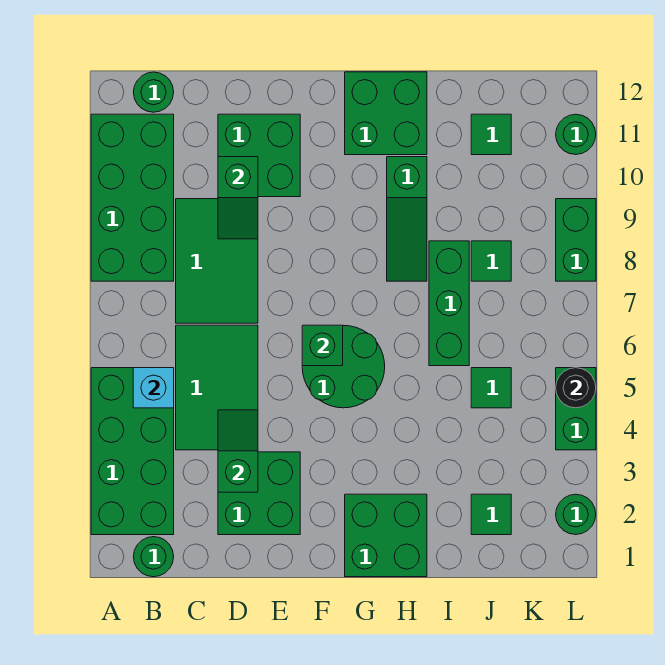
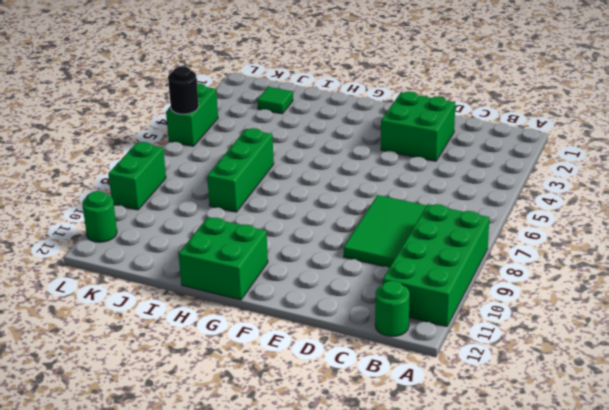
none -> green 2x4 brick [91,368,174,535]
none -> green 1x1 round brick [133,537,174,577]
none -> green 2x3 tile [176,325,258,450]

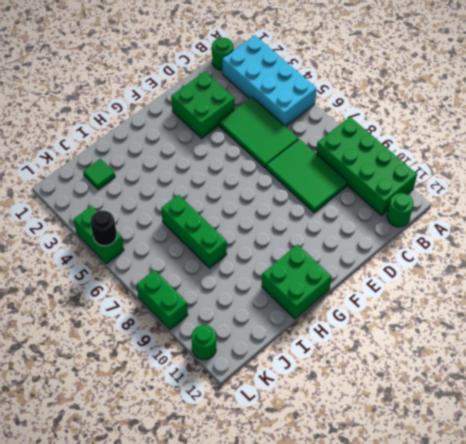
cyan 2x4 brick [223,35,317,127] -> green 2x4 brick [91,368,174,535]
none -> green 2x2 brick [218,114,300,197]
none -> green 2x2 round brick [302,326,385,408]
none -> green 2x2 brick [345,494,427,577]

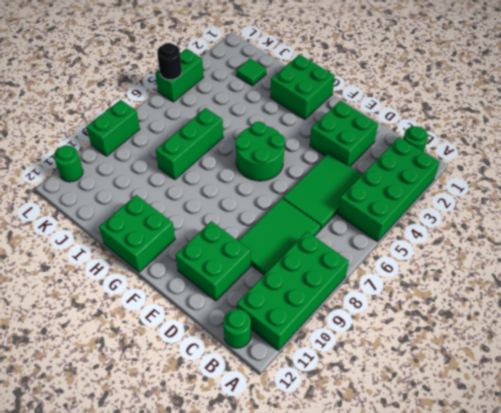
none -> green 1x3 slope [387,157,427,281]
none -> green 1x1 tile [471,368,511,408]
none -> green 1x1 tile [471,241,511,281]

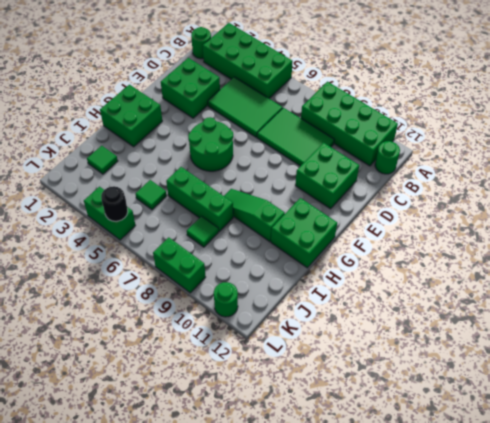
none -> green 1x1 tile [471,114,511,155]
none -> green 1x1 round brick [556,494,596,535]
none -> cyan 1x1 brick [133,368,174,408]

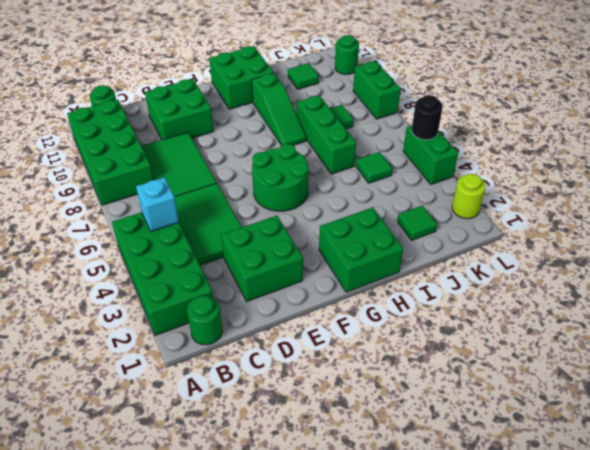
lime 1x1 round brick [452,174,486,219] -> green 1x1 round brick [556,494,596,535]
none -> green 1x2 slope [218,410,258,492]
none -> green 1x2 slope [218,157,258,239]
none -> green 1x1 brick [302,325,343,366]

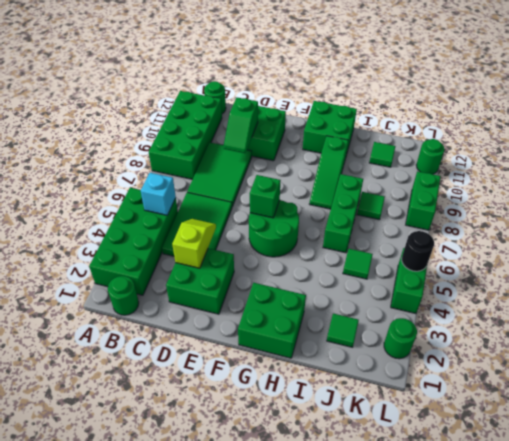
lime 1x2 slope [172,219,216,268] -> green 1x2 slope [218,410,258,492]

